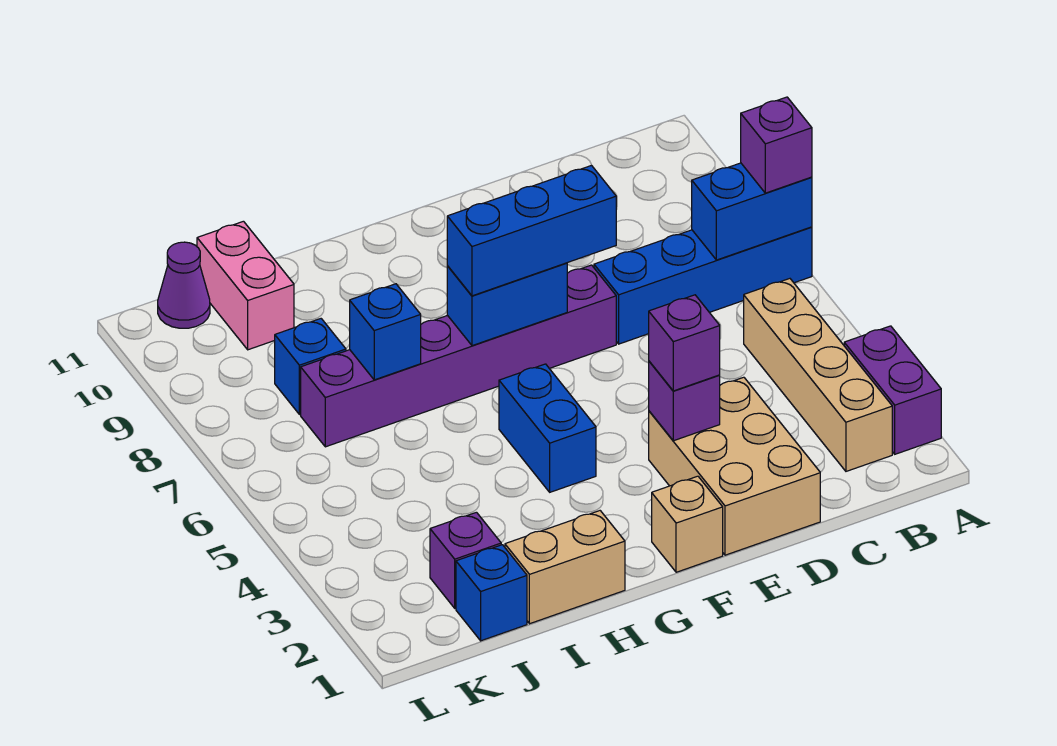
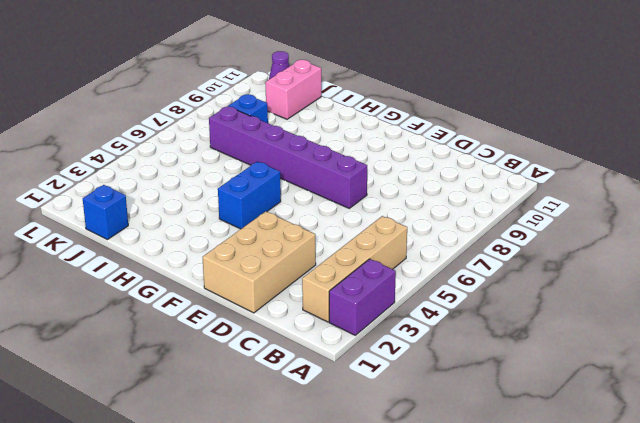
none -> blue 1x4 brick [594,227,812,344]
none -> tan 1x1 brick [652,476,723,572]
none -> tan 1x2 brick [505,511,625,624]

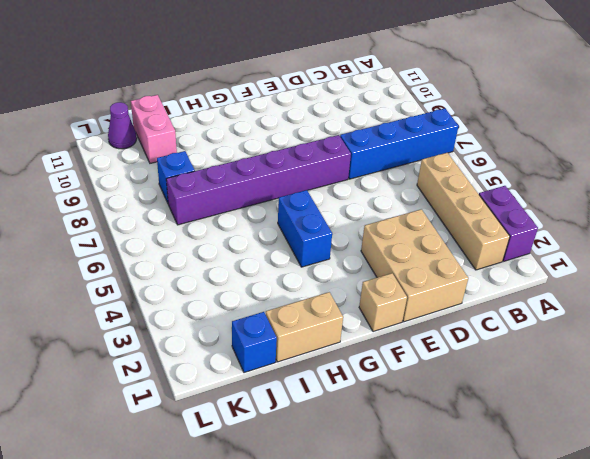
none -> purple 1x1 brick [430,512,501,608]
none -> blue 1x2 brick [692,163,812,260]
none -> purple 1x1 brick [649,361,720,441]

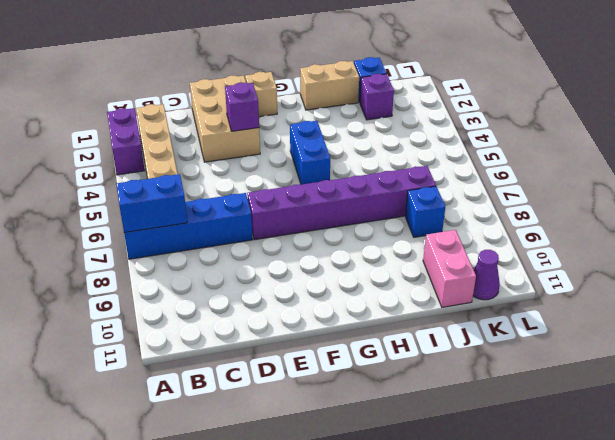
none -> blue 1x2 brick [447,263,567,346]
none -> blue 1x1 brick [350,284,421,380]
none -> purple 1x1 brick [741,97,812,193]

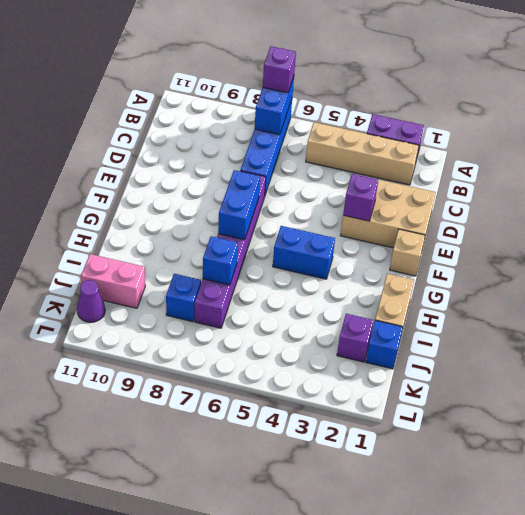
none -> purple 1x1 brick [649,295,720,391]
none -> blue 1x3 brick [447,165,616,296]

